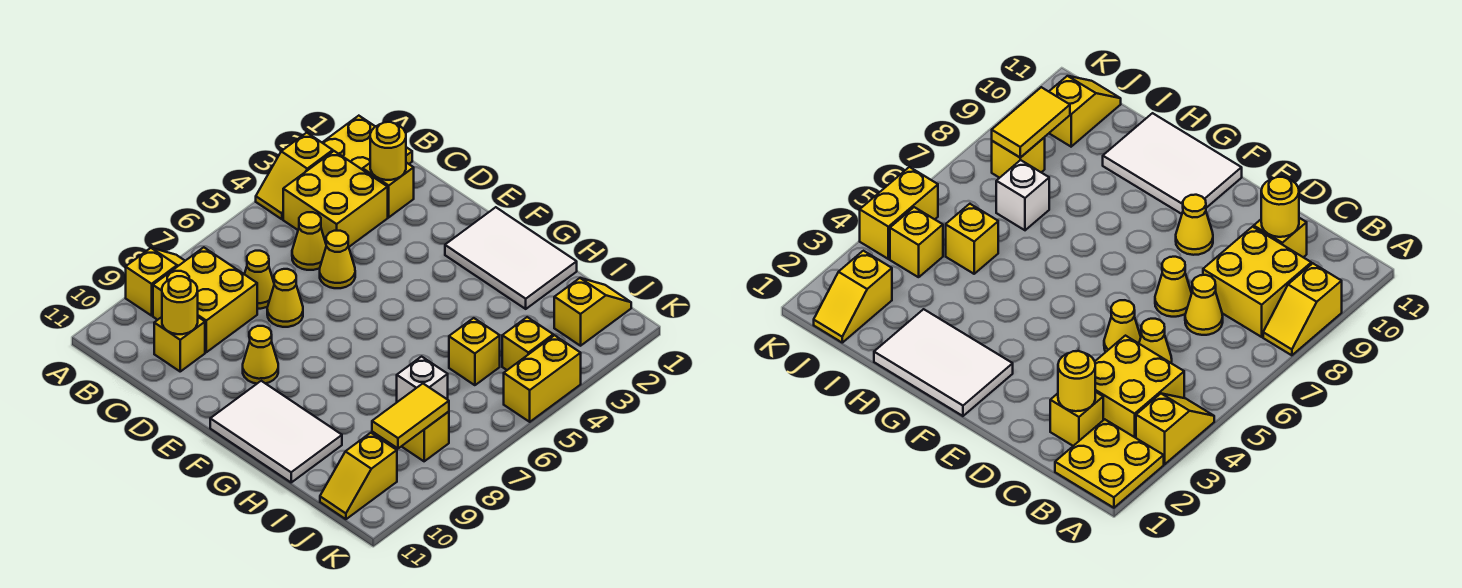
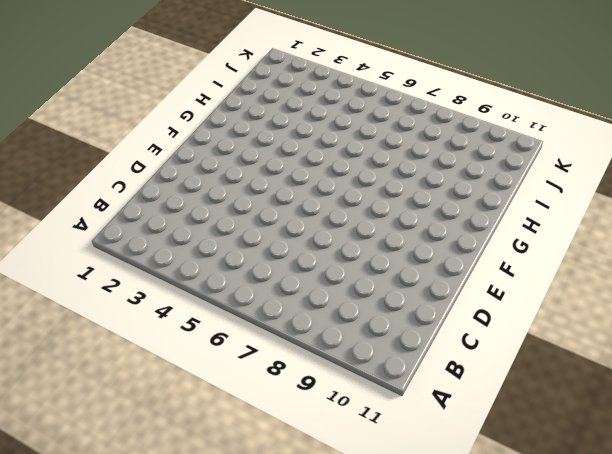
none -> yellow 2x2 plate [322,116,412,170]
none -> yellow 1x2 slope [256,133,333,219]
none -> yellow 1x2 slope [126,248,185,316]

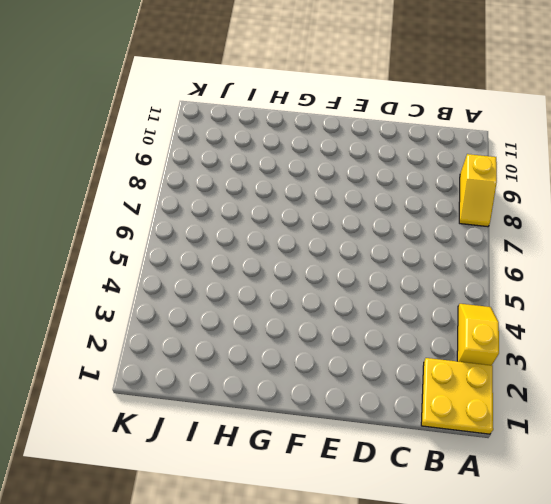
none -> yellow 2x2 brick [283,151,388,247]
none -> yellow 2x2 brick [153,247,257,352]
none -> yellow 1x1 brick [363,163,414,217]

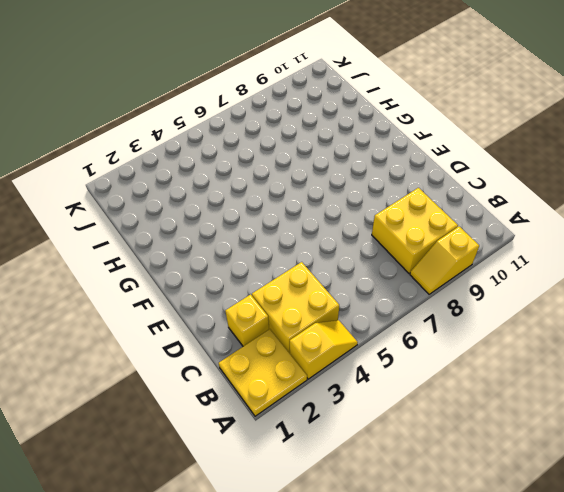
none -> yellow 1x1 cone [292,212,326,270]
none -> yellow 1x1 cone [245,251,274,309]
none -> yellow 1x1 brick [154,317,205,371]

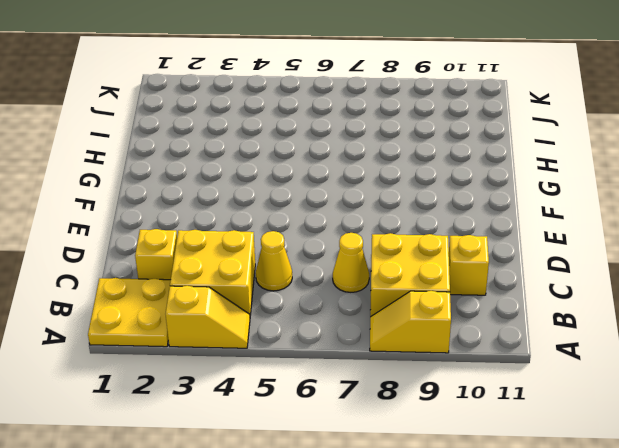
none -> yellow 1x1 cone [320,231,355,288]
none -> yellow 1x1 cone [267,269,303,327]
none -> yellow 1x1 cone [243,326,278,384]

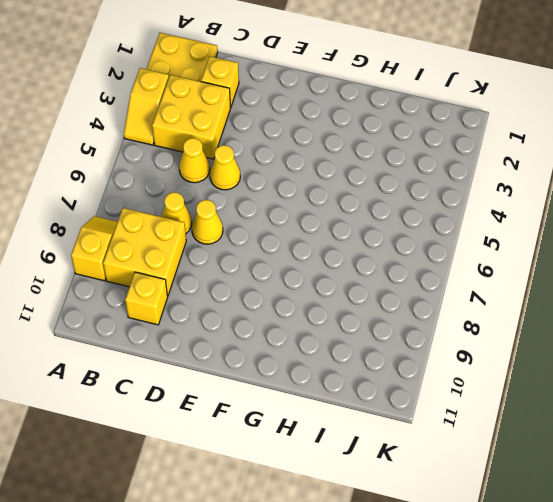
none -> yellow 1x1 cone [243,326,278,384]
none -> white 2x3 tile [445,207,577,309]
none -> white 2x3 tile [210,381,342,482]

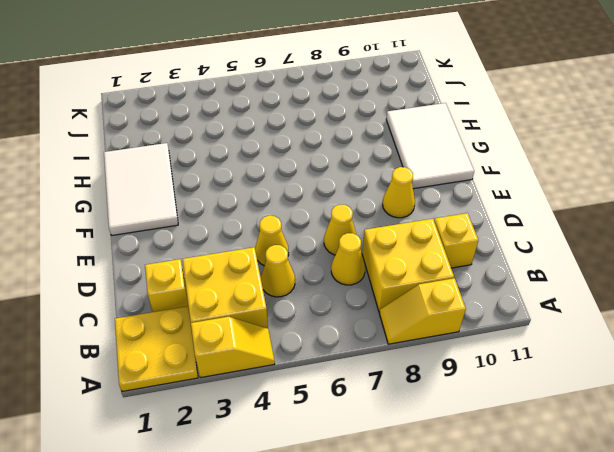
none -> yellow 1x1 brick [449,318,500,385]
none -> white 1x1 brick [397,357,448,402]
none -> yellow 1x2 slope [554,278,631,346]

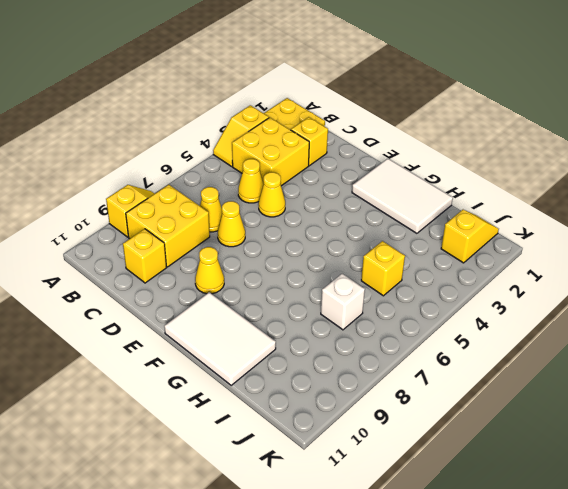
none -> yellow 1x1 brick [502,317,553,370]
none -> yellow 1x1 brick [401,412,449,461]
none -> yellow 1x2 slope [320,433,397,519]

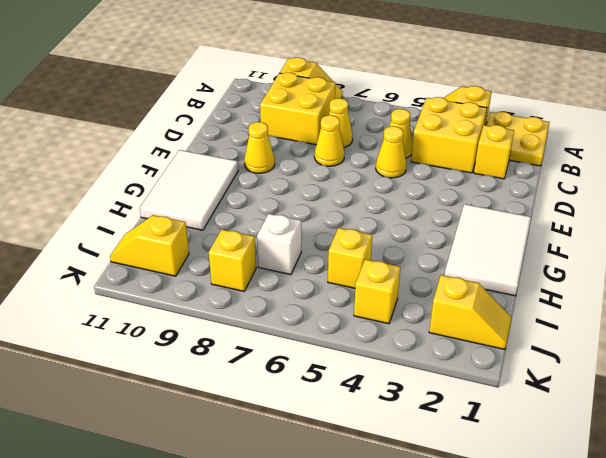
none -> yellow 1x1 brick [154,317,205,371]
none -> yellow 1x2 brick [504,335,581,422]
none -> yellow 1x1 round brick [370,122,406,180]

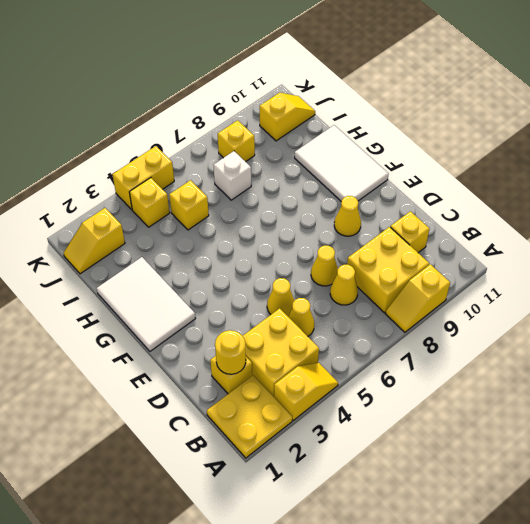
none -> yellow 1x1 round brick [162,276,198,334]
none -> yellow 1x2 tile [372,384,449,448]

